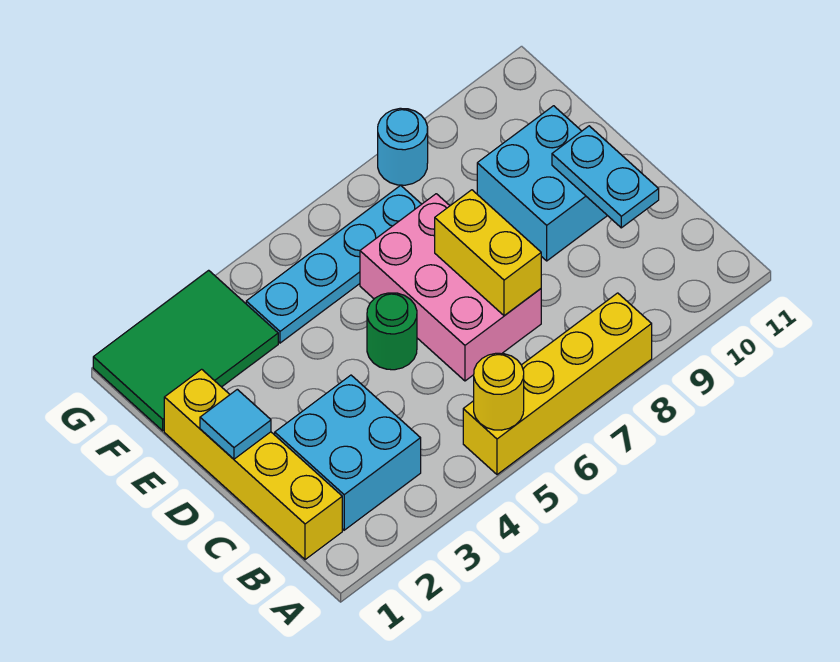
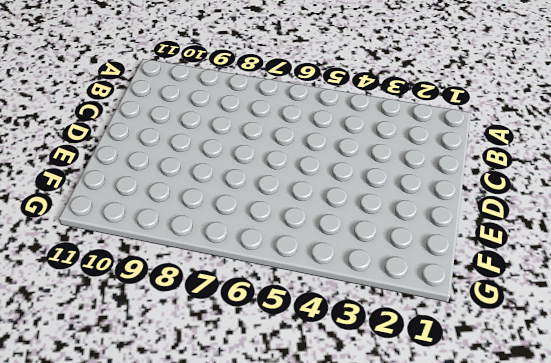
none -> yellow 1x4 brick [463,293,652,475]
none -> yellow 1x4 brick [164,369,342,560]
none -> cyan 2x2 brick [275,375,421,530]

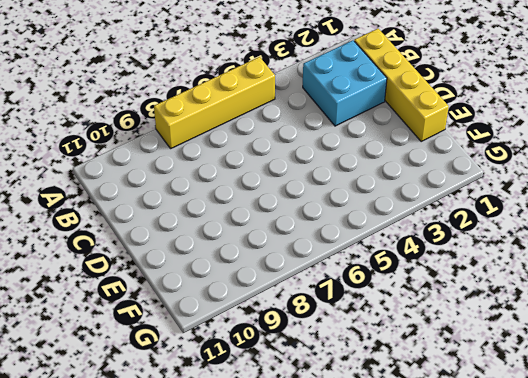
none -> pink 2x3 brick [360,194,541,381]
none -> green 1x1 round brick [367,293,417,370]
none -> cyan 2x2 brick [477,106,607,261]

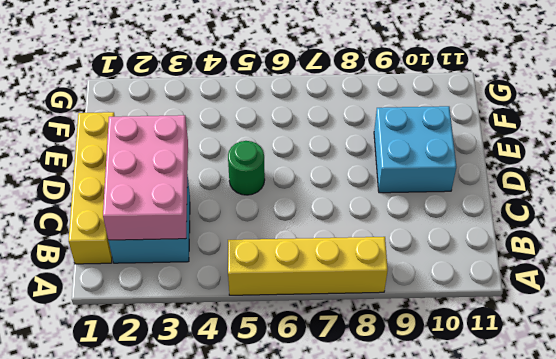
pink 2x3 brick [103,115,188,240] -> pink 2x3 brick moved to [360,194,541,381]
none -> green 2x3 tile [93,270,278,431]
none -> cyan 1x4 plate [246,185,421,343]
none -> cyan 1x1 round brick [378,108,428,185]

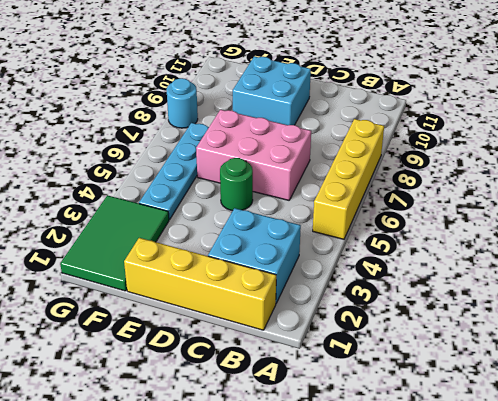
none -> yellow 1x1 round brick [474,353,524,430]
none -> yellow 1x2 brick [435,190,541,316]
none -> cyan 1x2 plate [552,126,659,228]

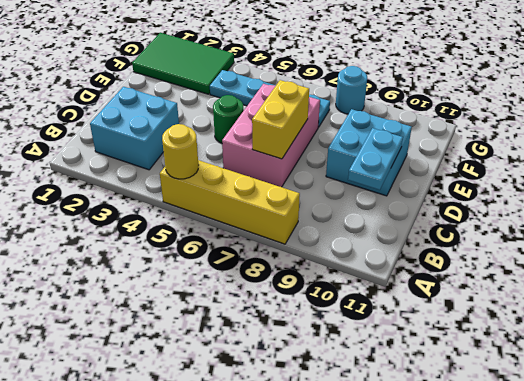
none -> yellow 1x4 brick [164,369,342,560]
none -> cyan 1x1 tile [200,389,271,459]

